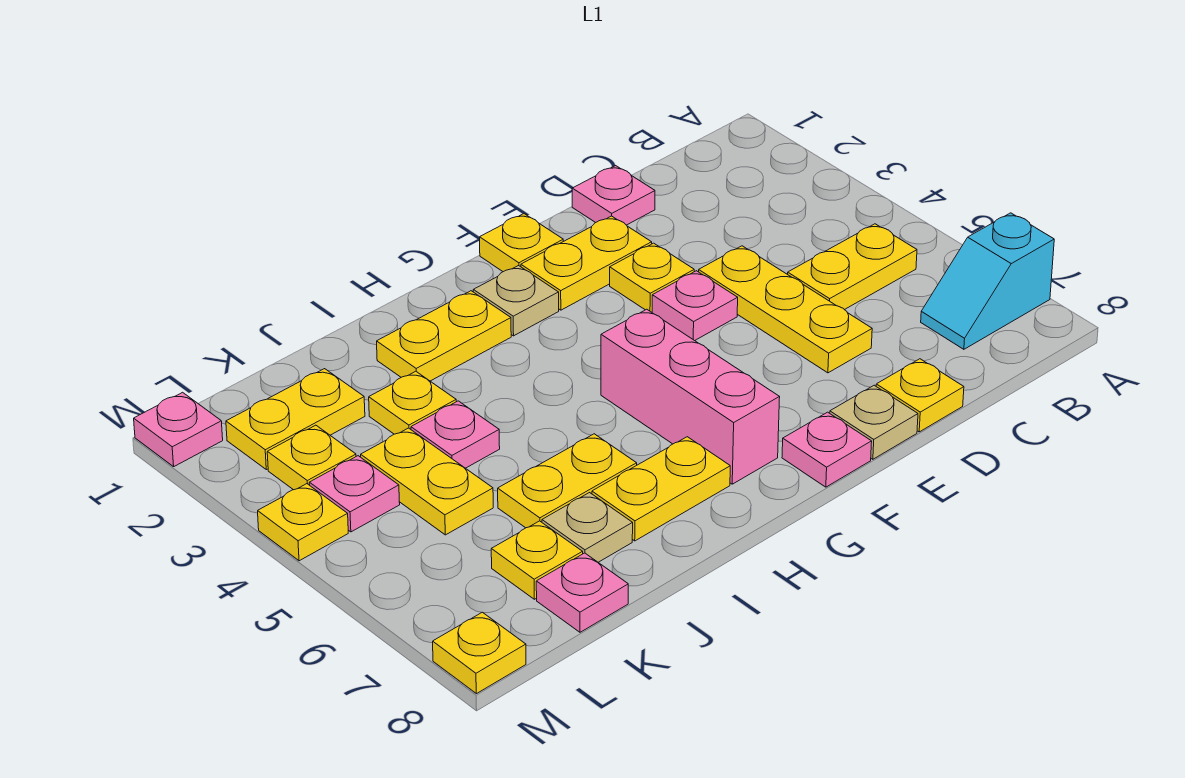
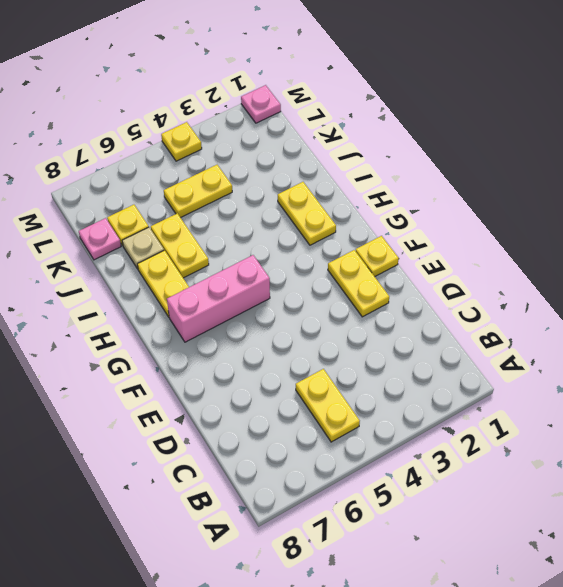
none -> cyan 1x2 slope [921,213,1054,349]
none -> pink 1x1 plate [572,166,655,225]
none -> yellow 1x3 plate [699,246,872,373]

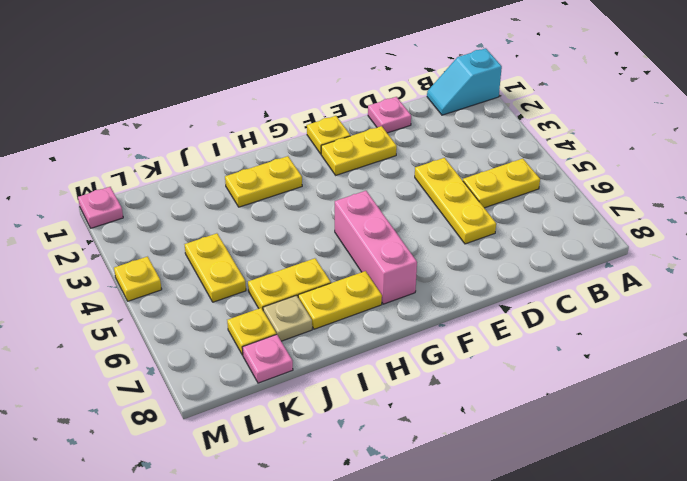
cyan 1x2 slope [427,48,502,115] -> cyan 1x2 slope moved to [921,213,1054,349]
none -> yellow 1x1 plate [876,359,964,432]
none -> yellow 1x1 plate [610,243,694,312]
none -> pink 1x1 plate [652,271,738,341]

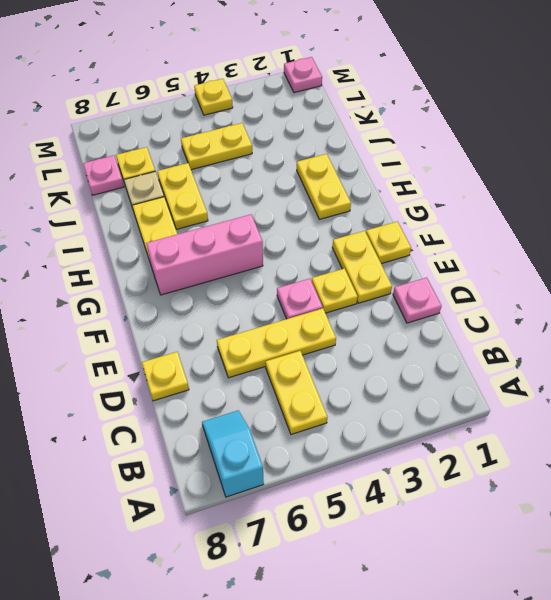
none -> tan 1x1 plate [830,385,918,459]
none -> pink 1x1 plate [782,412,872,487]
none -> tan 1x1 plate [473,266,559,336]

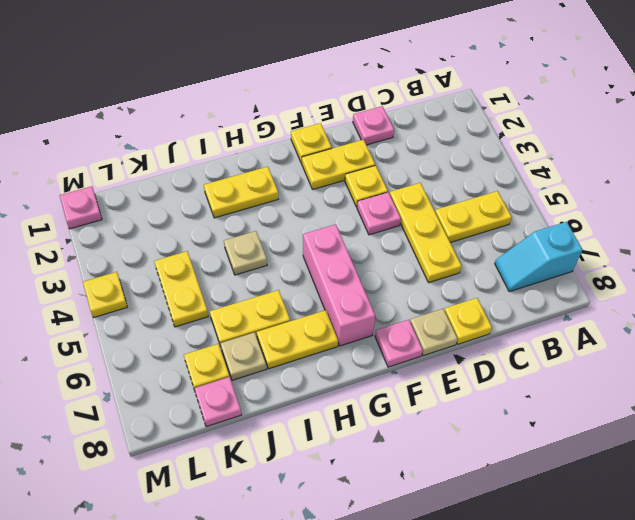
tan 1x1 plate [224,231,267,275] -> tan 1x1 plate moved to [473,266,559,336]
none -> yellow 1x1 plate [369,371,456,434]
none -> pink 1x1 plate [411,401,500,468]
none -> yellow 1x2 plate [226,369,365,470]

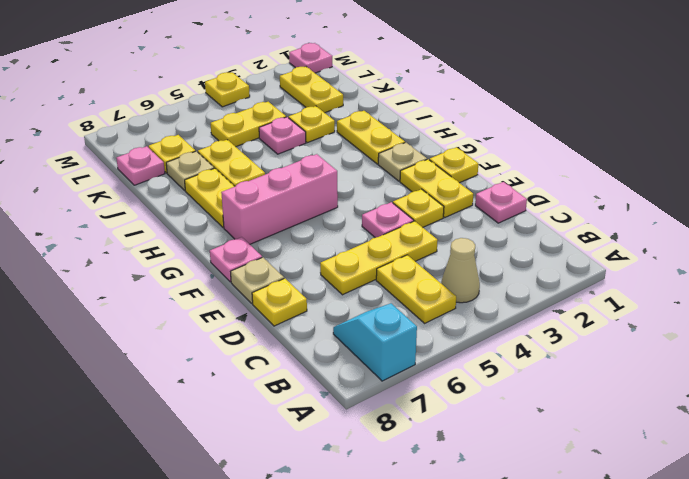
tan 1x1 cone [441,238,480,303] -> none
none -> yellow 1x1 plate [267,425,356,490]
none -> pink 1x1 plate [309,456,400,532]
none -> yellow 1x1 plate [433,612,526,694]

